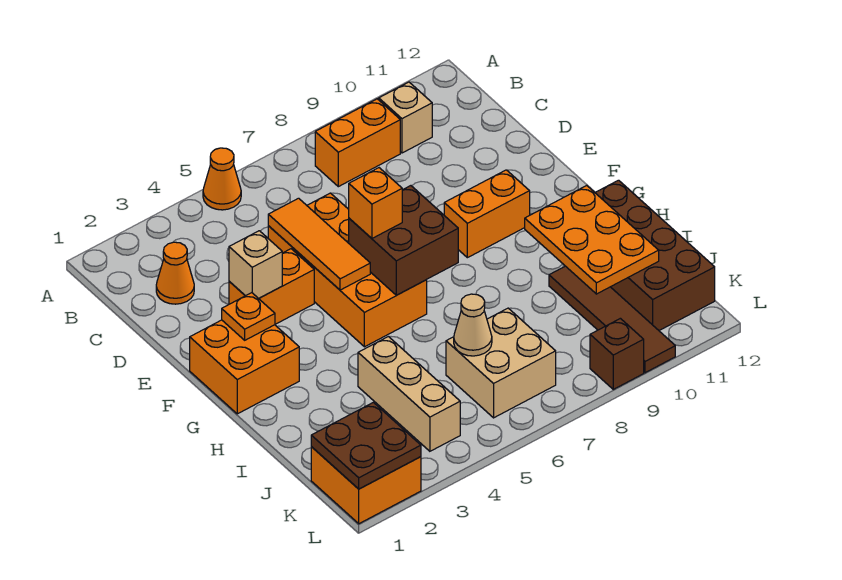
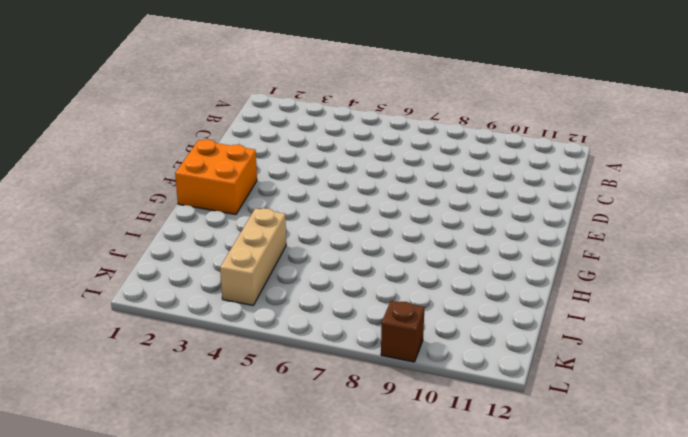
none -> orange 1x1 cone [203,148,241,210]
none -> orange 1x2 brick [315,99,400,187]
none -> tan 1x1 brick [379,82,432,153]

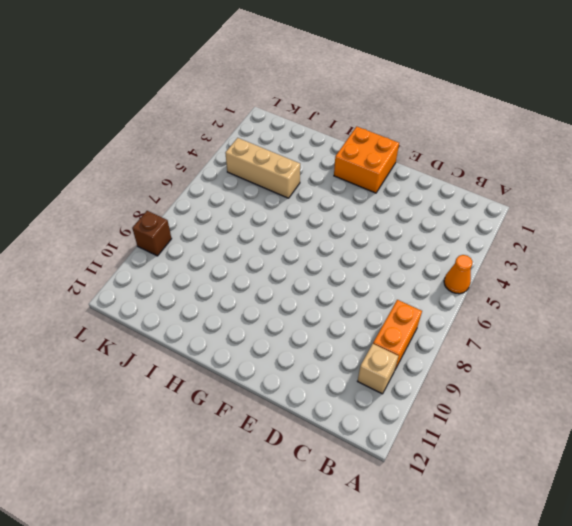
none -> orange 1x1 cone [156,242,194,304]
none -> orange 2x4 brick [268,193,427,347]
none -> orange 1x2 brick [229,249,314,324]

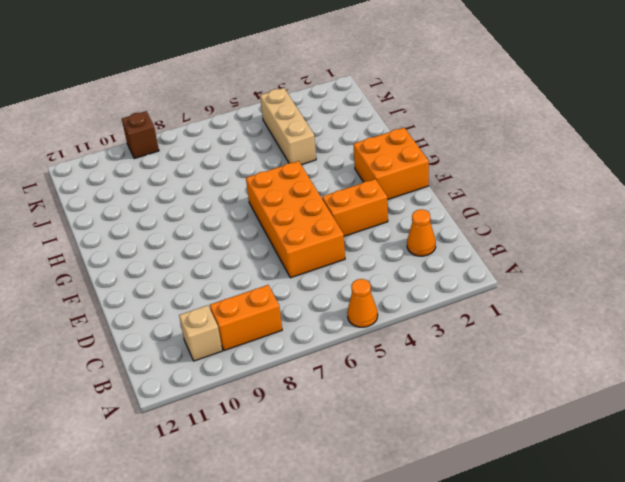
none -> orange 1x2 brick [444,170,530,258]
none -> brown 2x4 brick [595,180,715,330]
none -> brown 1x4 tile [549,266,675,373]

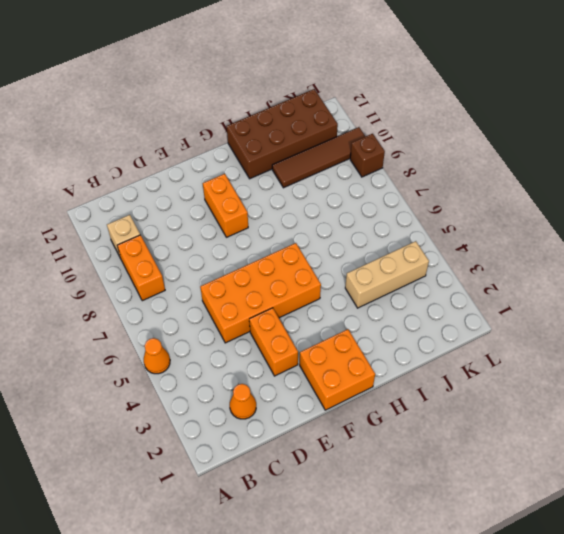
none -> tan 2x2 brick [446,308,556,418]
none -> orange 2x2 brick [311,447,421,524]
none -> orange 1x3 tile [268,198,370,290]

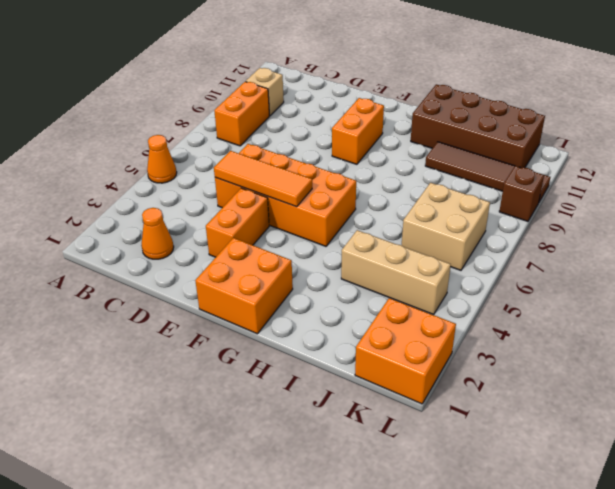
none -> tan 1x1 brick [229,231,282,299]
none -> orange 1x1 plate [222,293,275,340]
none -> brown 2x2 brick [349,186,458,295]

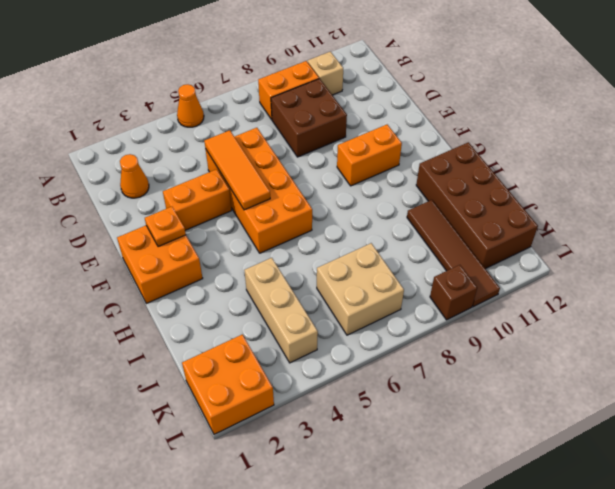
brown 2x2 brick [271,79,347,157] -> brown 2x2 brick moved to [349,186,458,295]
none -> tan 1x1 brick [229,231,282,299]
none -> orange 2x3 plate [525,185,659,294]
none -> tan 1x1 cone [454,294,492,356]

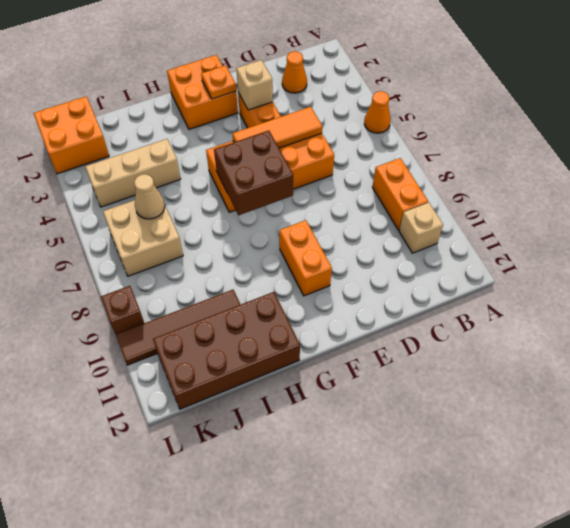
none -> orange 2x3 plate [525,185,659,294]
none -> brown 2x2 plate [311,402,421,489]
none -> orange 1x1 brick [349,168,402,238]

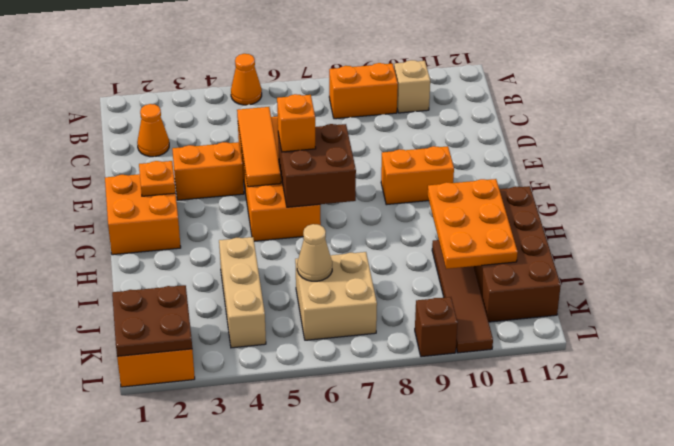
none -> tan 1x1 brick [229,231,282,299]

